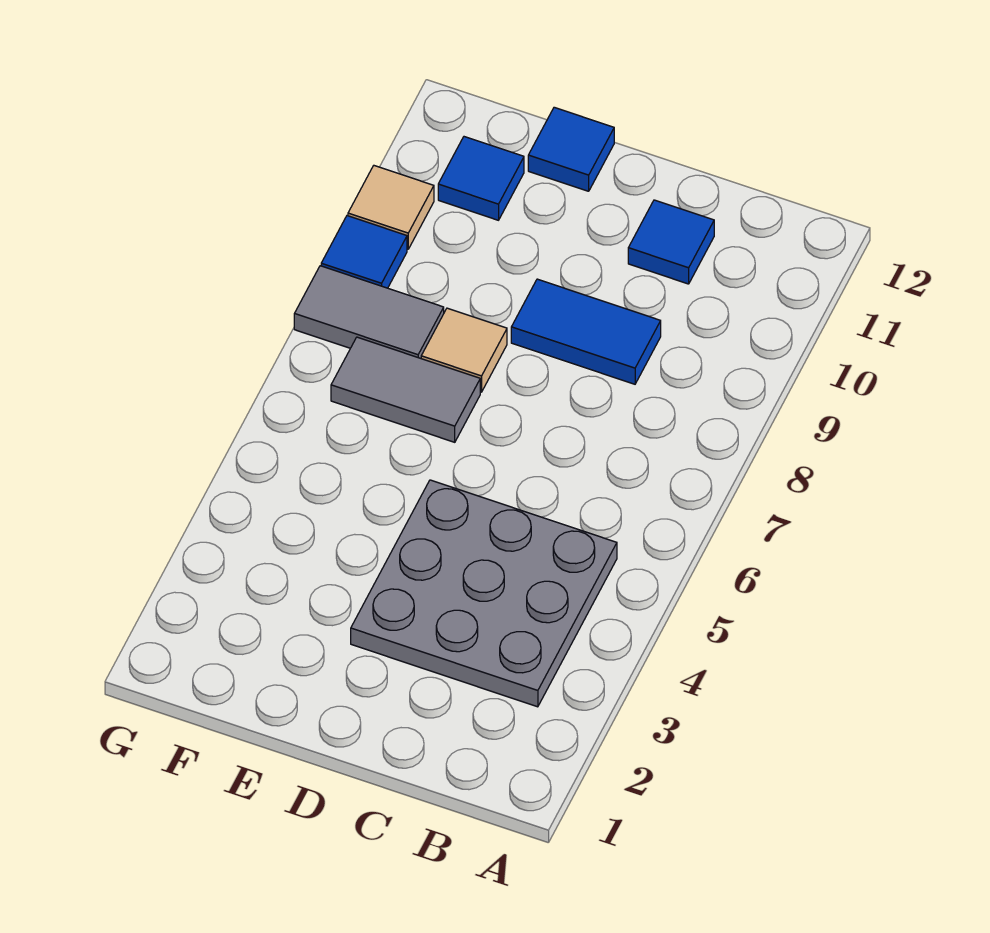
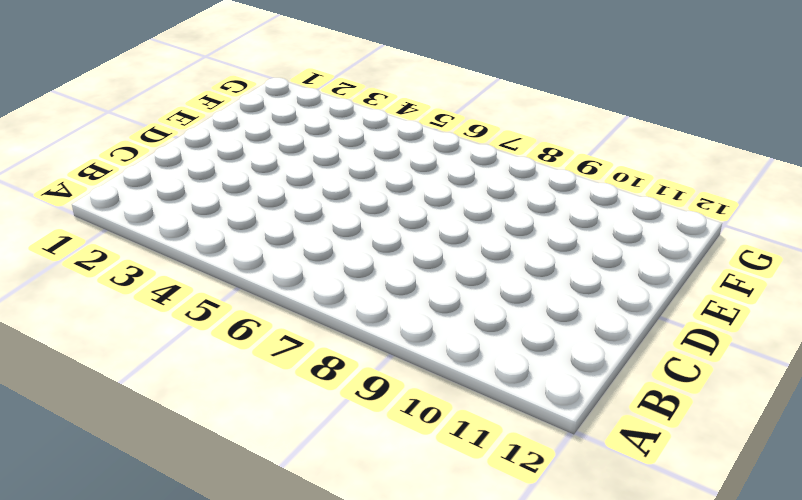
none -> grey 3x3 plate [351,480,617,707]
none -> blue 1x2 tile [511,279,661,384]

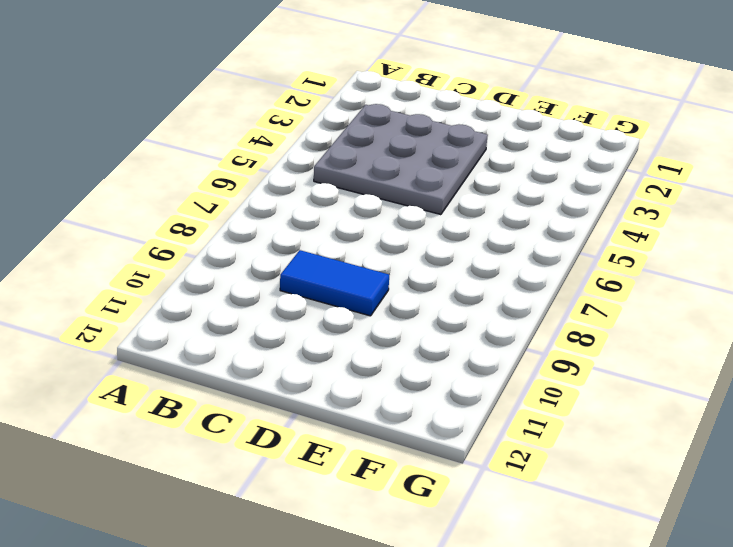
none -> blue 1x1 tile [628,200,714,284]
none -> grey 1x2 tile [331,337,480,442]

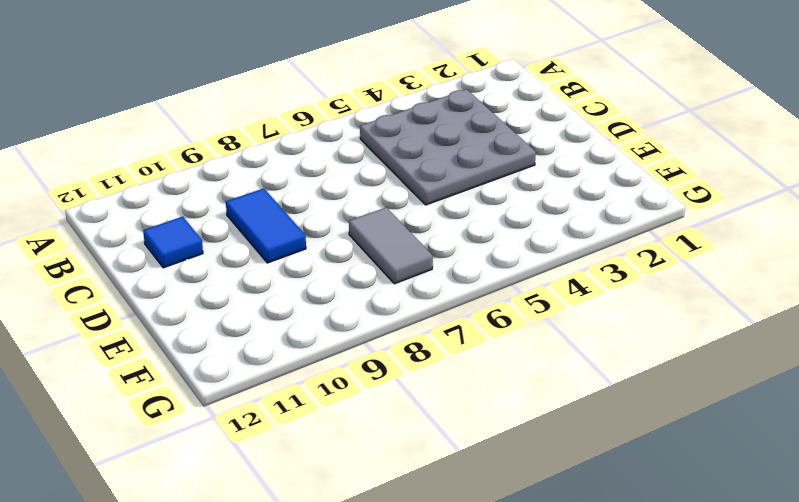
none -> tan 1x1 tile [421,308,507,392]
none -> blue 1x1 tile [528,107,614,191]

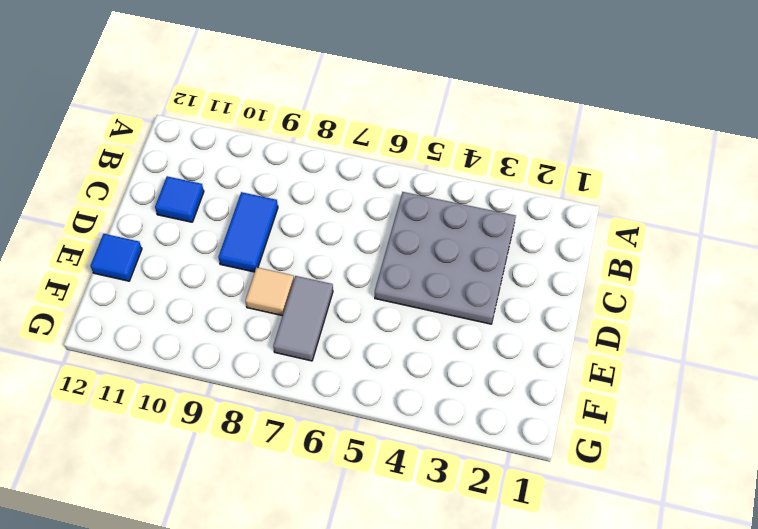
none -> grey 1x2 tile [294,266,444,358]
none -> blue 1x1 tile [438,137,524,220]

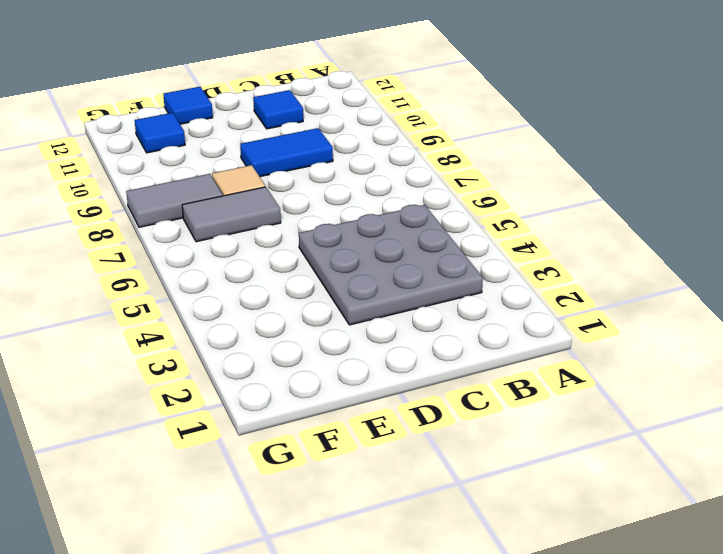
none -> blue 1x1 tile [321,216,407,288]
none -> tan 1x1 tile [348,166,434,249]

